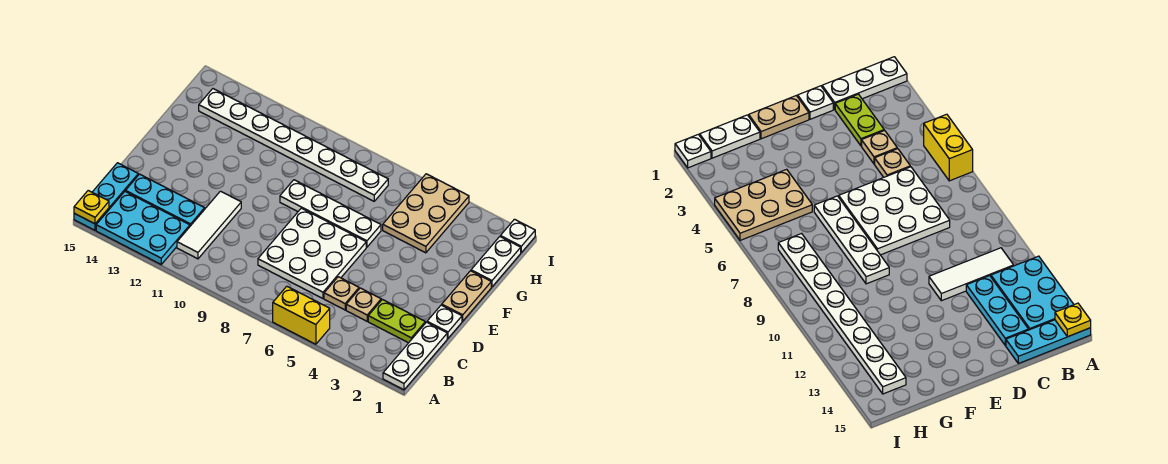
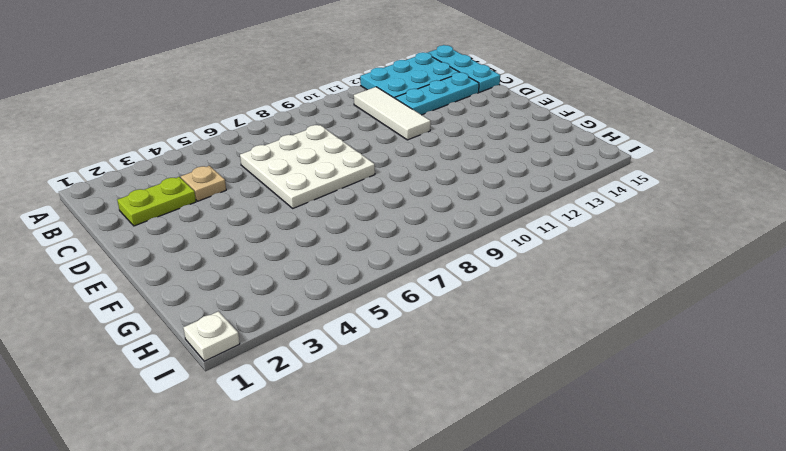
none -> white 1x3 plate [383,322,447,390]
none -> yellow 1x2 brick [273,286,330,344]
none -> tan 1x1 plate [324,277,359,310]

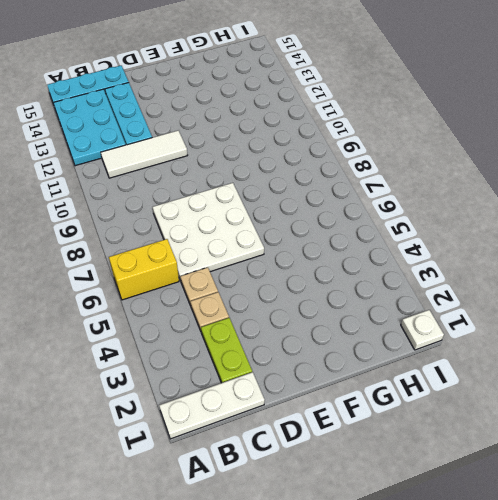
yellow 1x2 brick [109,239,179,300] -> yellow 1x2 brick turned to [273,286,330,344]
none -> white 1x1 plate [427,305,462,338]
none -> tan 1x2 plate [442,271,491,321]
none -> white 1x4 plate [280,180,381,247]

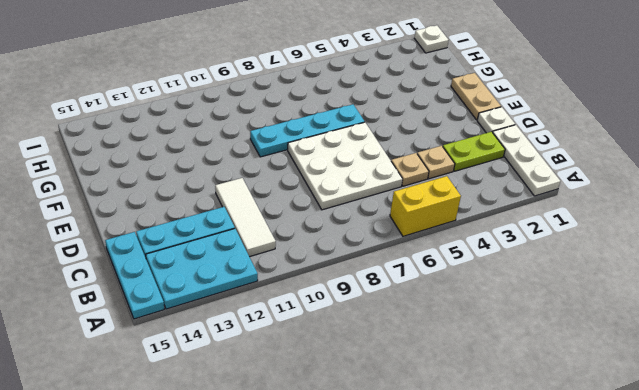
cyan 1x4 plate [250,104,365,157] -> white 1x4 plate [280,180,381,247]
none -> white 1x2 plate [471,237,521,287]
none -> tan 2x3 plate [383,174,469,253]
none -> white 1x8 plate [199,89,388,201]

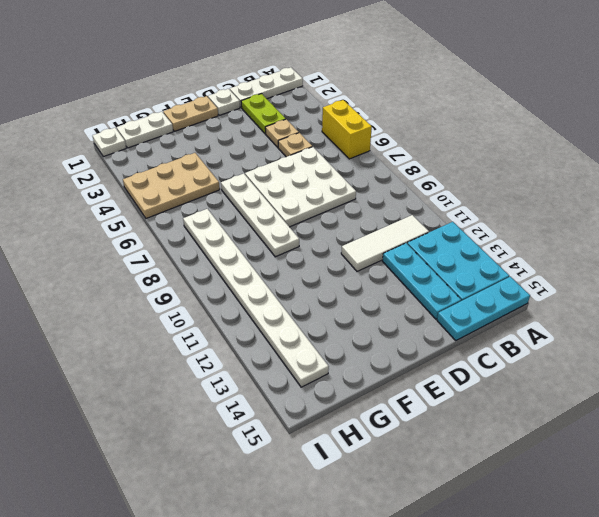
none -> yellow 1x1 plate [74,191,109,224]

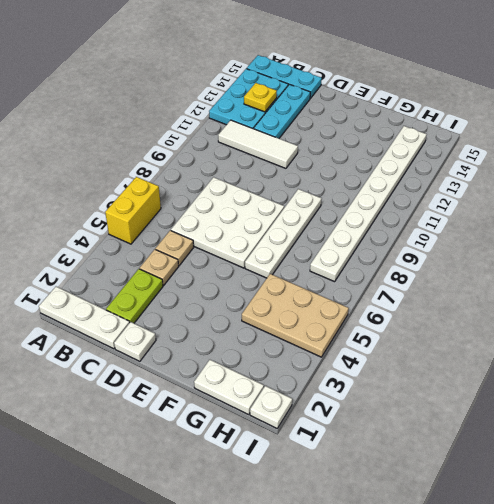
yellow 1x1 plate [244,83,277,112] -> yellow 1x1 plate moved to [74,191,109,224]
none -> tan 1x2 plate [442,271,491,321]

